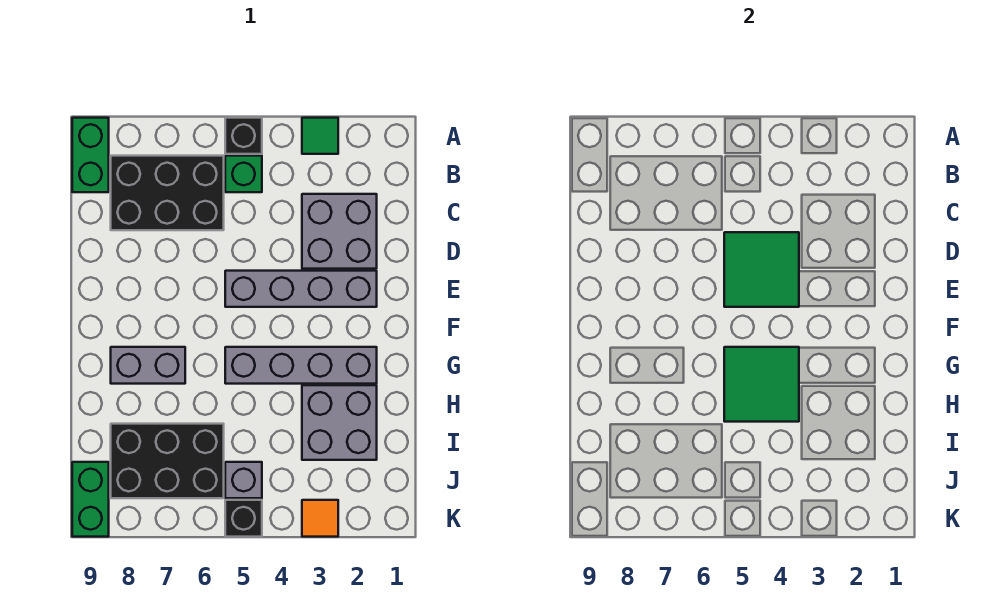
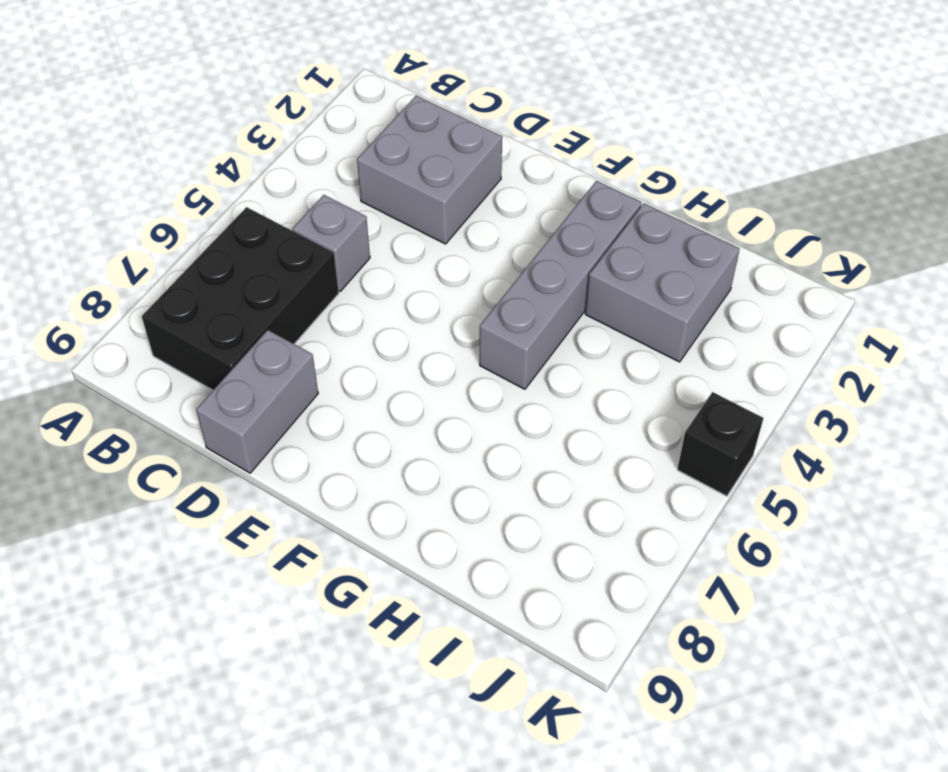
grey 1x1 brick [293,195,370,292] -> grey 1x1 brick moved to [225,462,262,498]
grey 1x2 brick [196,330,318,473] -> grey 1x2 brick moved to [111,347,185,384]
none -> green 1x1 tile [302,118,338,154]
none -> black 1x1 brick [225,118,262,154]
none -> green 1x2 brick [72,118,109,192]

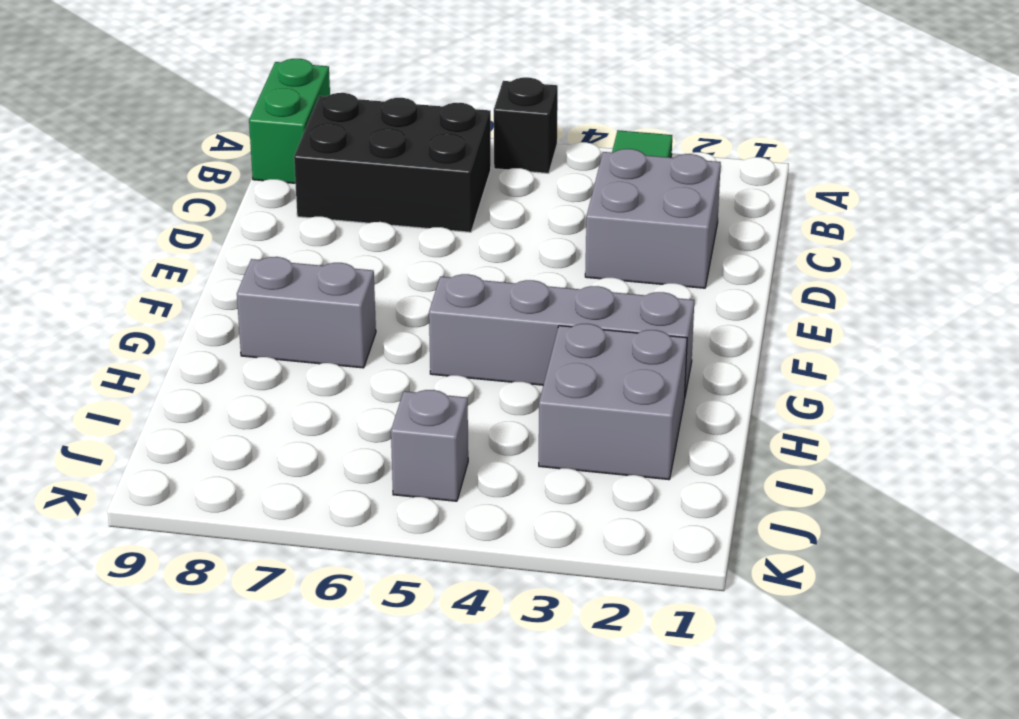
none -> green 1x1 brick [225,156,262,192]
none -> grey 1x4 brick [225,271,377,307]
none -> black 2x3 brick [111,424,224,498]

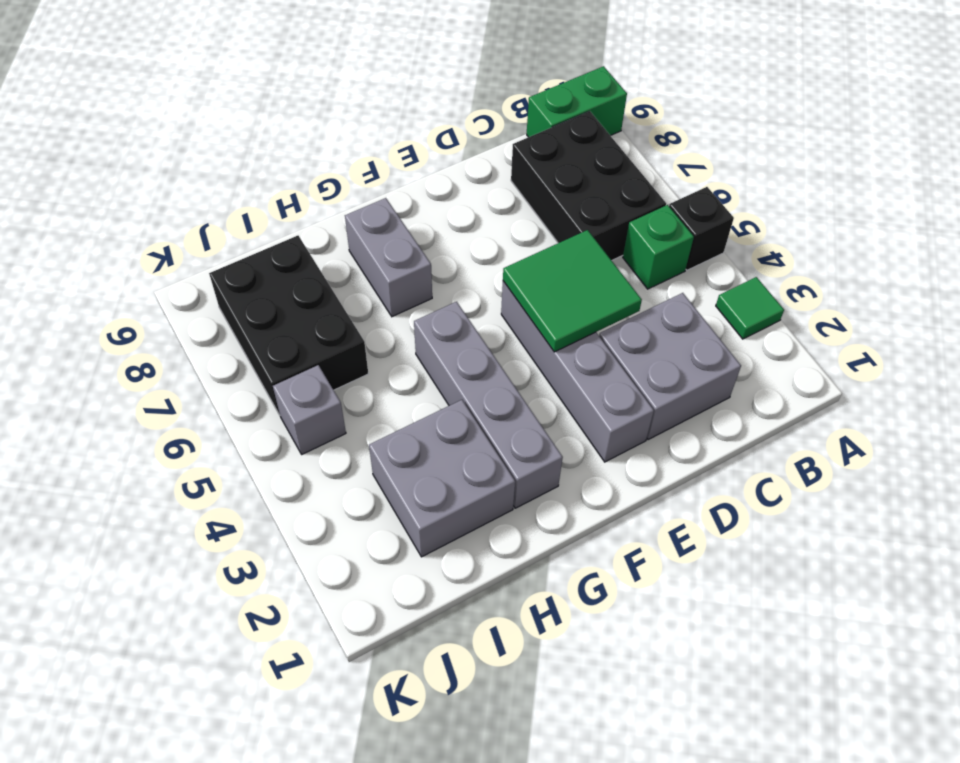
none -> green 1x2 brick [72,462,109,537]
none -> orange 1x1 tile [302,500,338,537]
none -> black 1x1 brick [225,500,262,537]

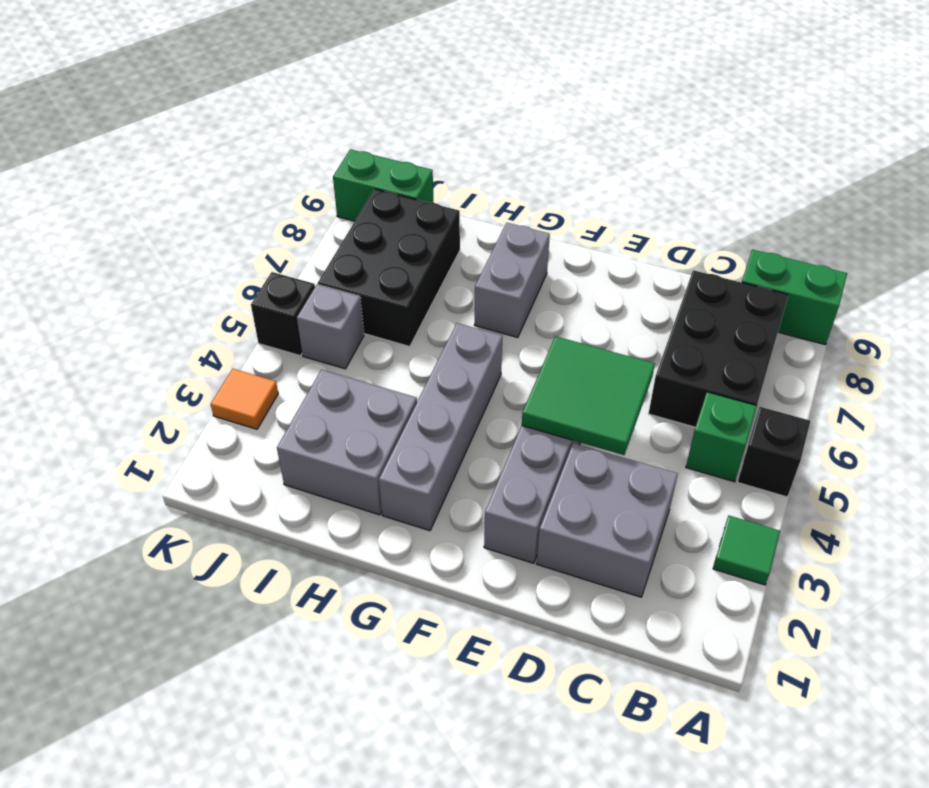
none -> green 2x2 tile [724,347,799,422]

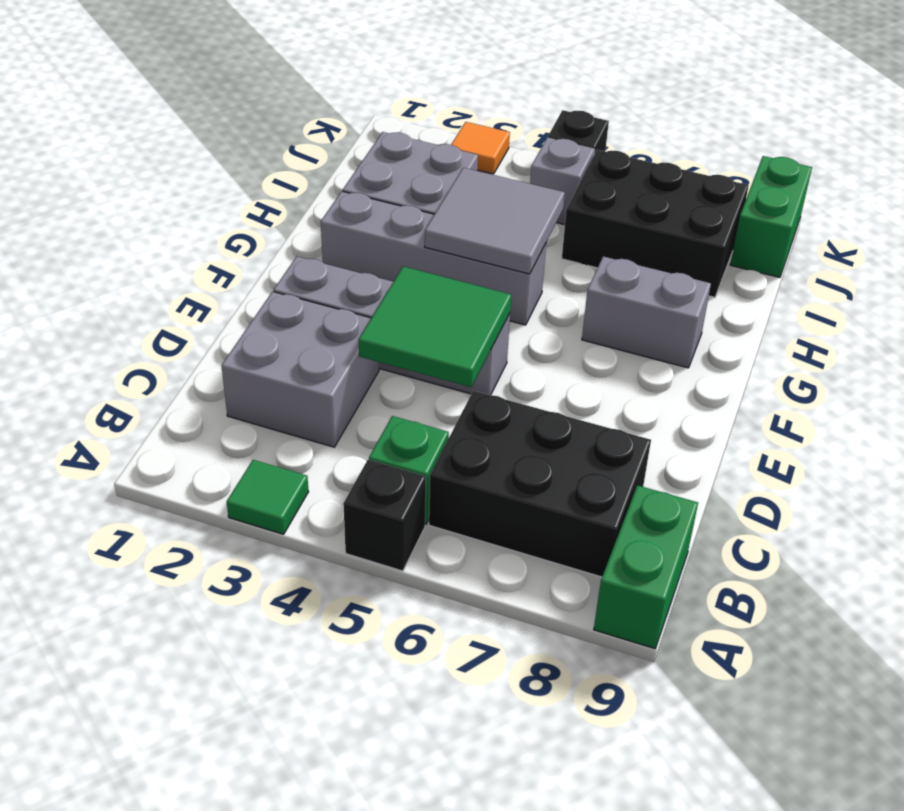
grey 2x2 tile [425,168,565,274] -> green 2x2 tile [724,347,799,422]

